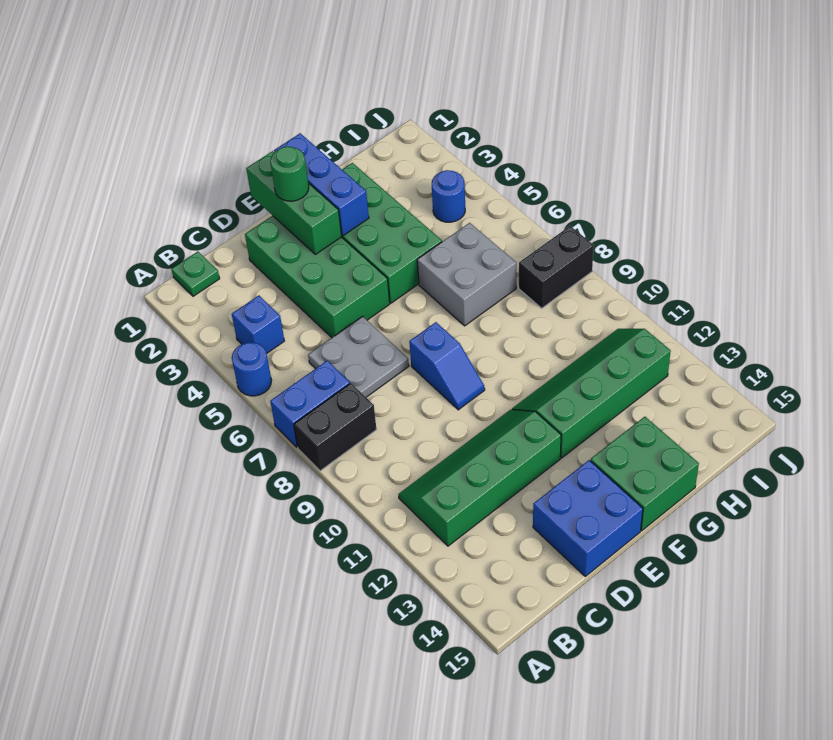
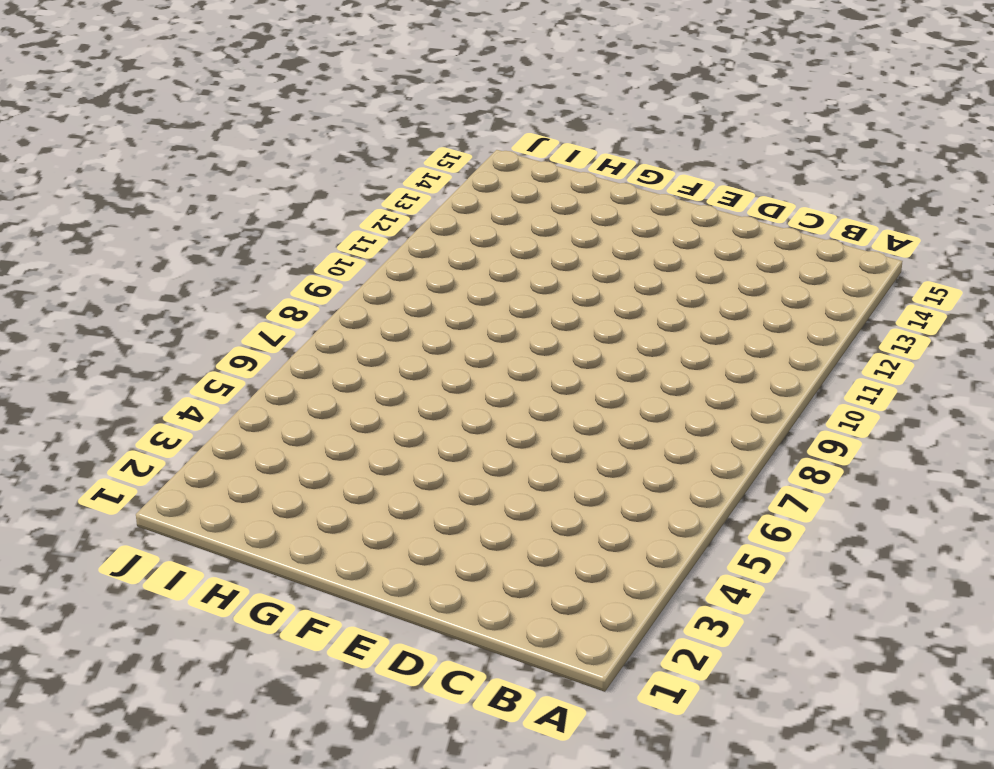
none -> blue 1x1 round brick [232,342,272,396]
none -> blue 1x2 brick [270,361,350,447]
none -> black 1x2 brick [294,383,377,471]

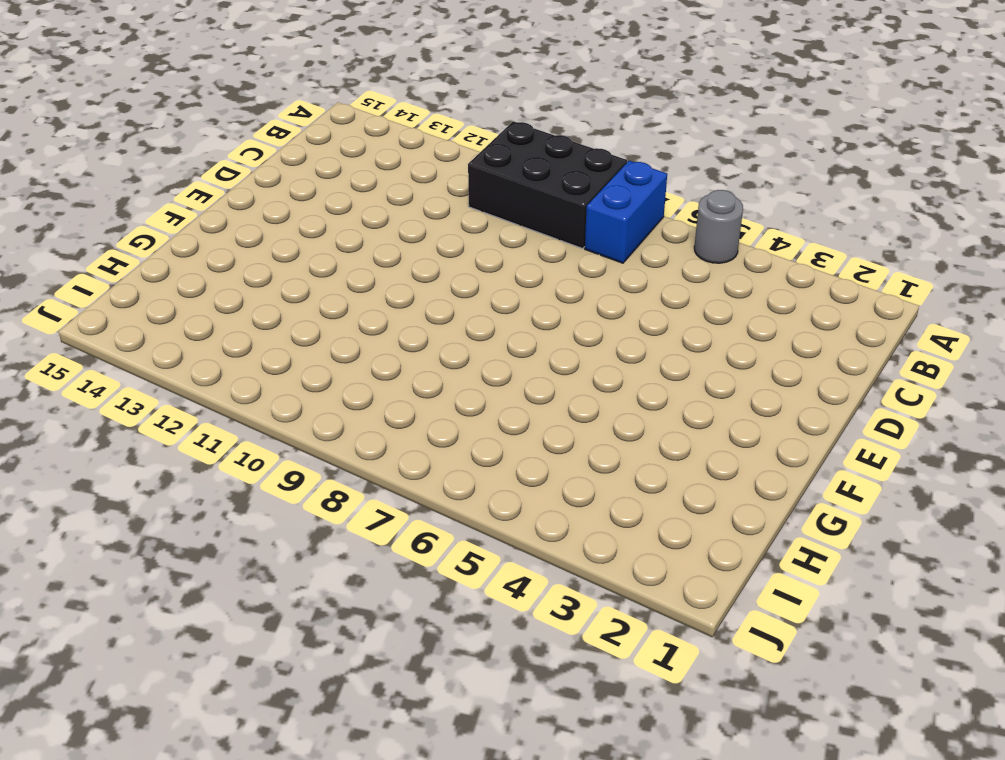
grey 1x1 round brick [694,190,743,263] -> blue 1x1 round brick [232,342,272,396]
black 2x3 brick [468,121,627,248] -> black 1x2 brick [294,383,377,471]
none -> green 1x1 plate [171,252,220,296]
none -> blue 1x1 brick [232,295,284,353]
none -> green 2x4 slope [399,410,561,546]

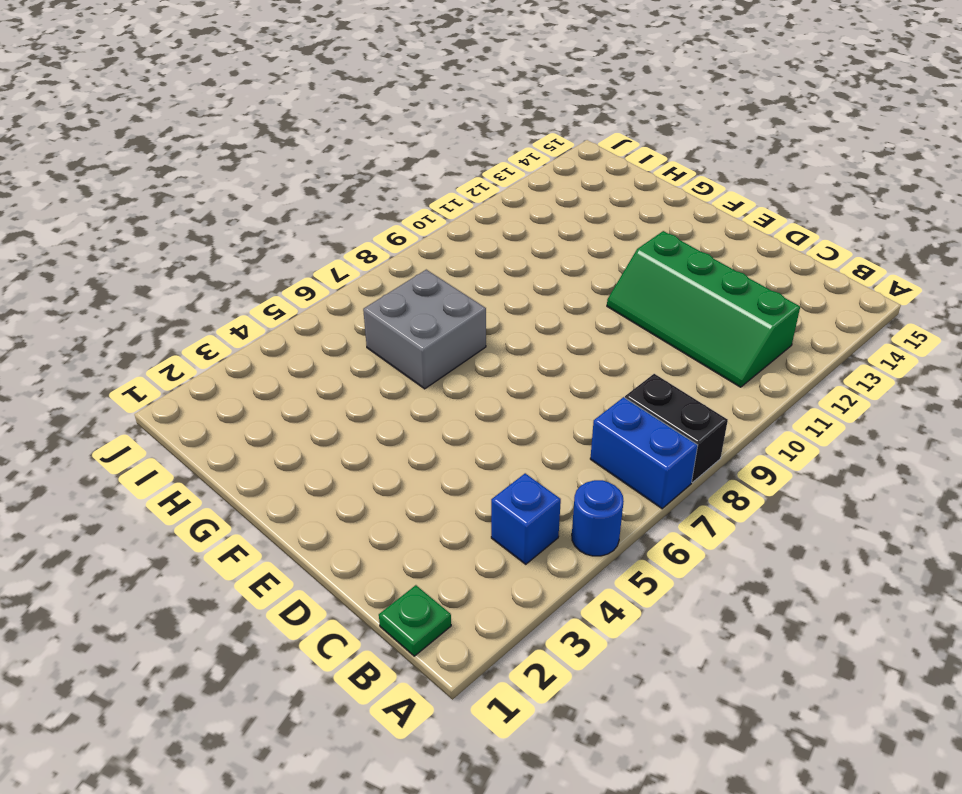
none -> grey 2x2 plate [308,316,409,397]
none -> green 2x4 brick [245,216,390,338]
none -> blue 2x2 brick [533,460,643,576]

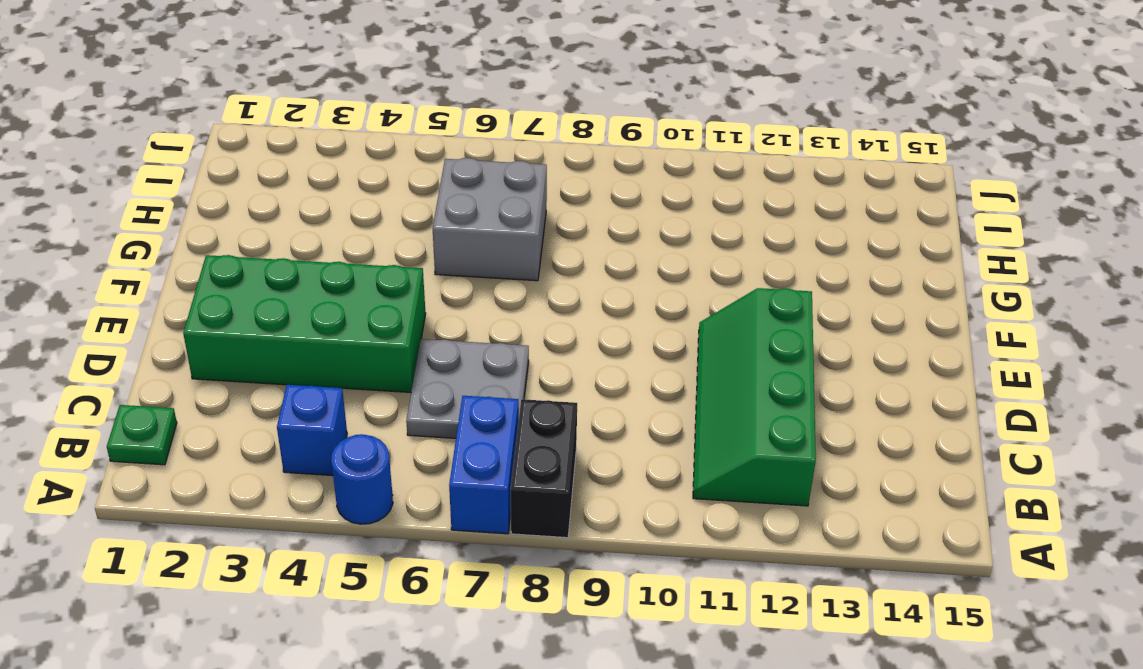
none -> blue 2x2 brick [533,460,643,576]
none -> blue 1x2 slope [409,322,485,410]
none -> green 2x4 brick [342,163,442,303]

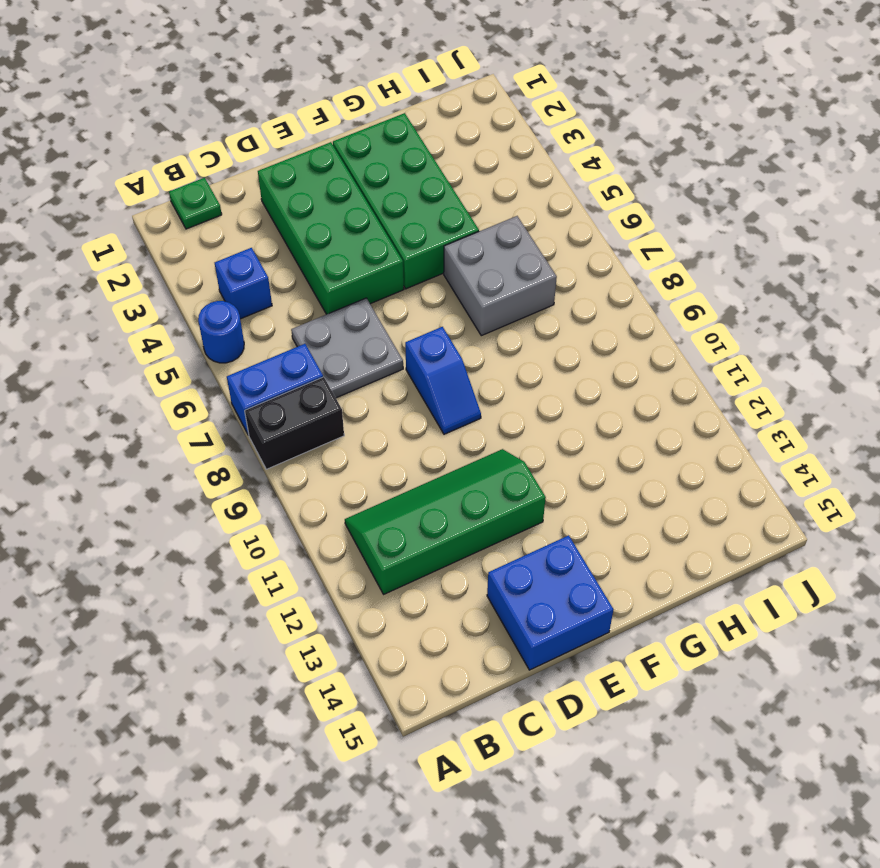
none -> green 2x4 slope [512,329,671,458]
none -> green 2x2 brick [590,417,699,531]
none -> blue 1x1 round brick [432,170,465,222]

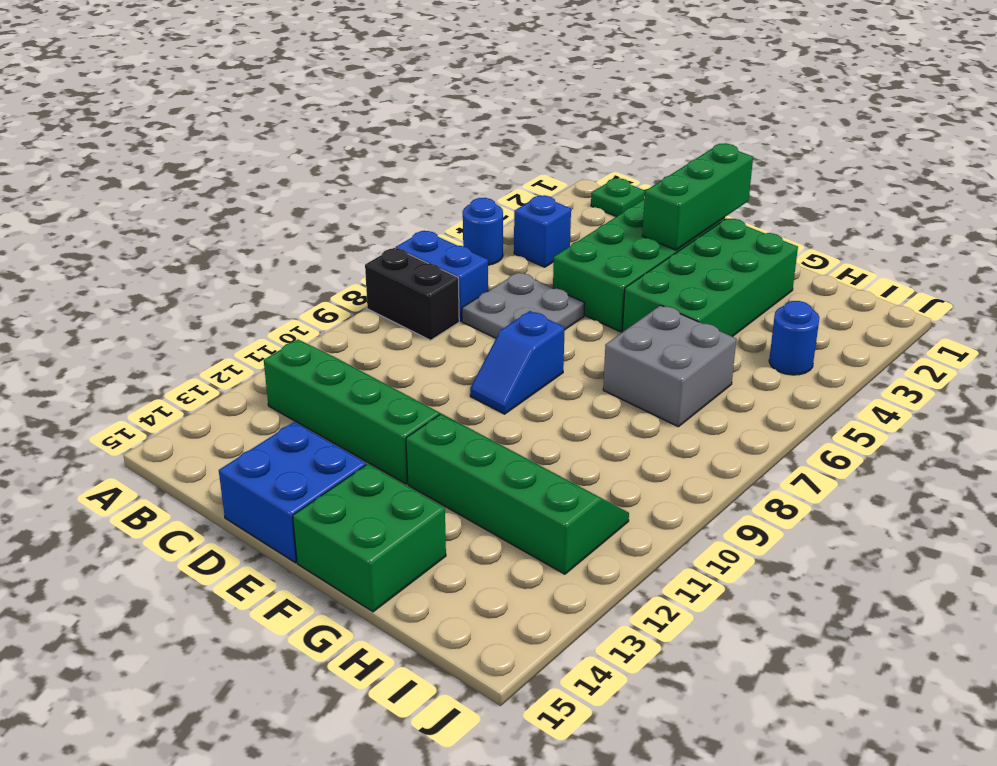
none -> black 1x2 brick [519,226,594,308]
none -> blue 1x3 brick [274,133,369,236]
none -> green 1x1 round brick [270,147,309,201]

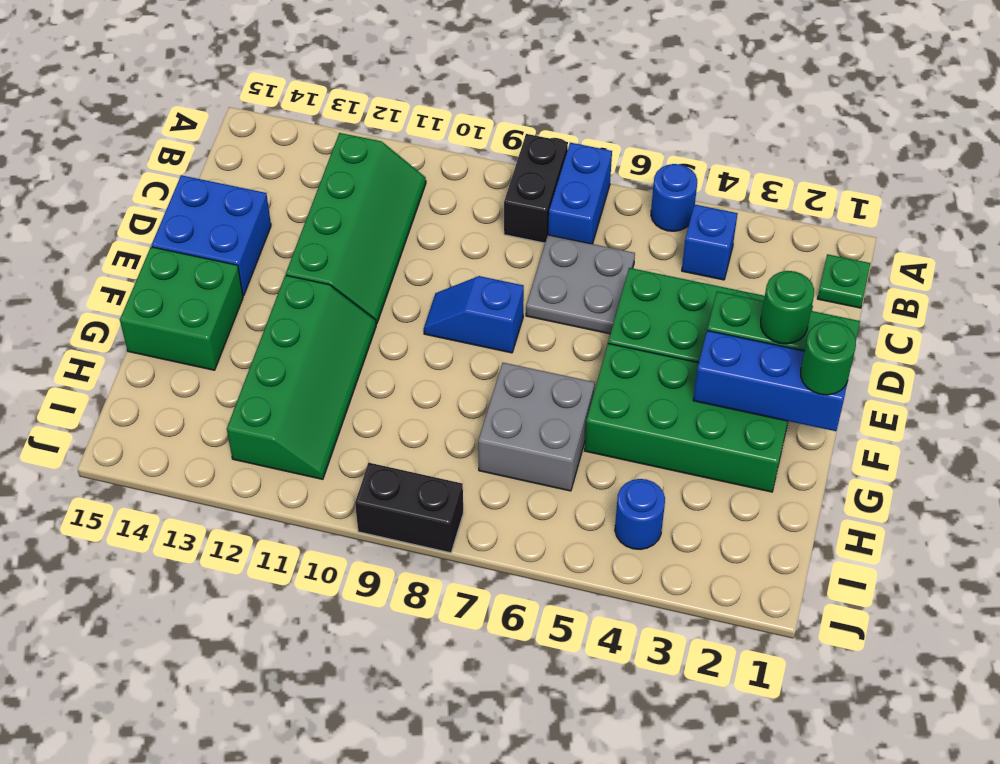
green 1x1 round brick [801,321,856,395] -> none
black 1x2 brick [355,463,463,553] -> black 1x2 brick turned to [519,226,594,308]

